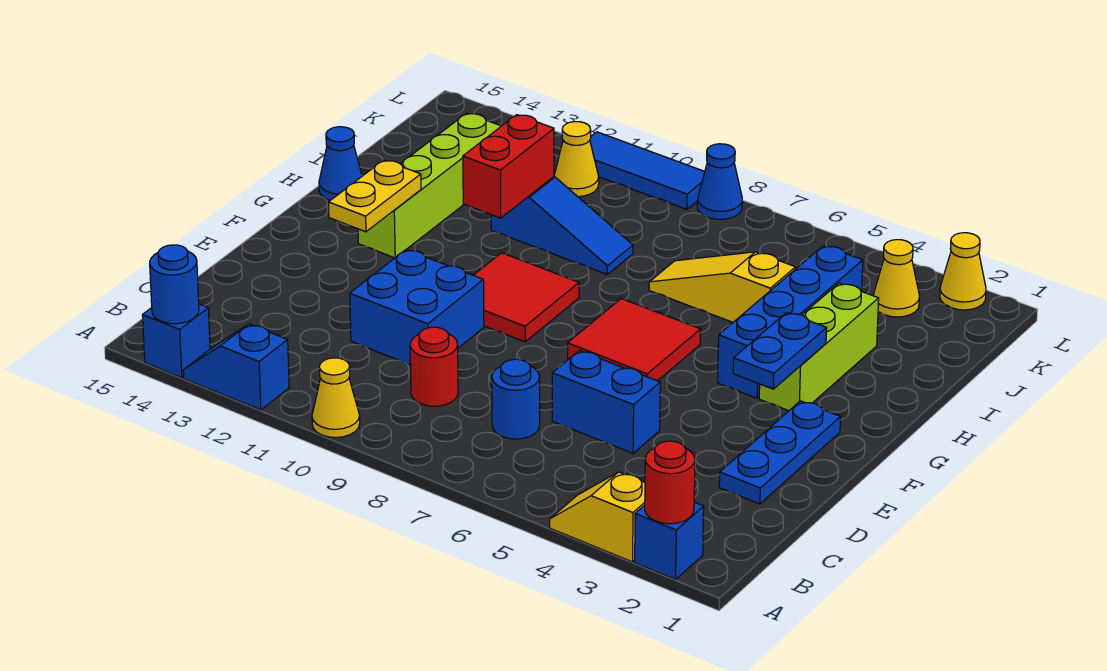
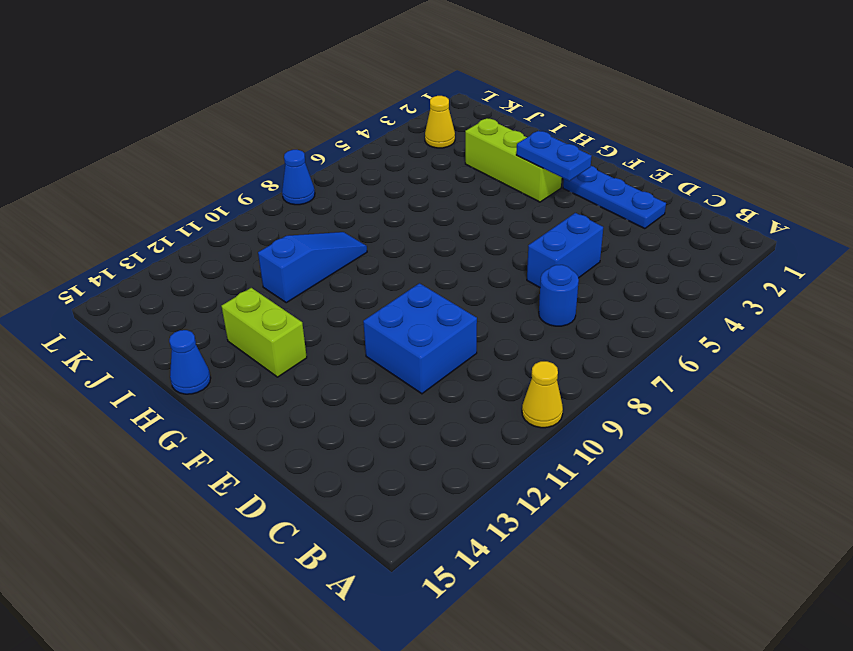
lime 1x2 brick [221,288,307,377] -> lime 1x4 brick [358,113,501,258]
none -> blue 1x1 brick [635,502,704,580]
none -> yellow 1x2 slope [550,472,645,562]
none -> blue 1x2 slope [183,324,289,410]

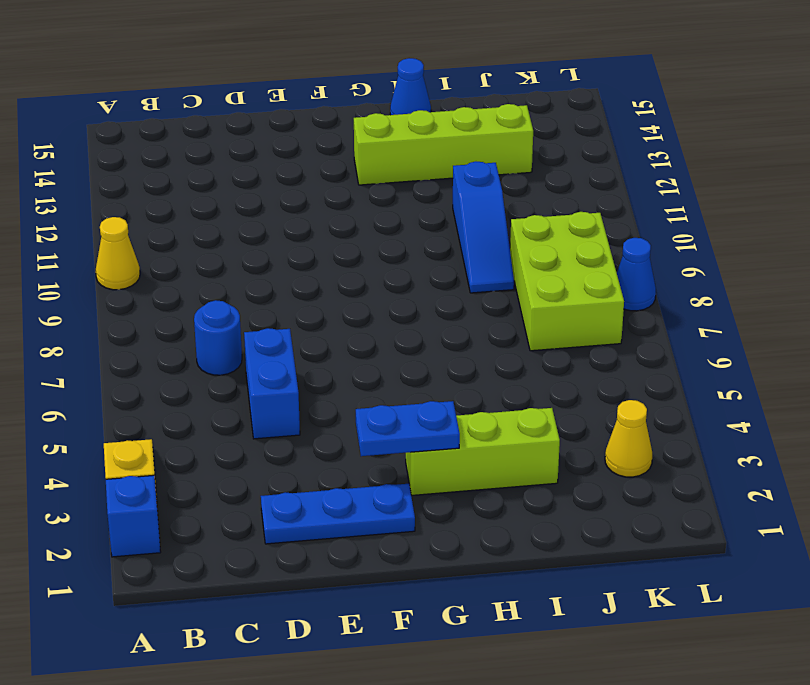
lime 2x3 brick [510,212,624,351] -> none
none -> blue 1x2 slope [183,324,289,410]
none -> blue 1x1 brick [142,304,210,378]
none -> red 1x1 round brick [410,327,458,406]

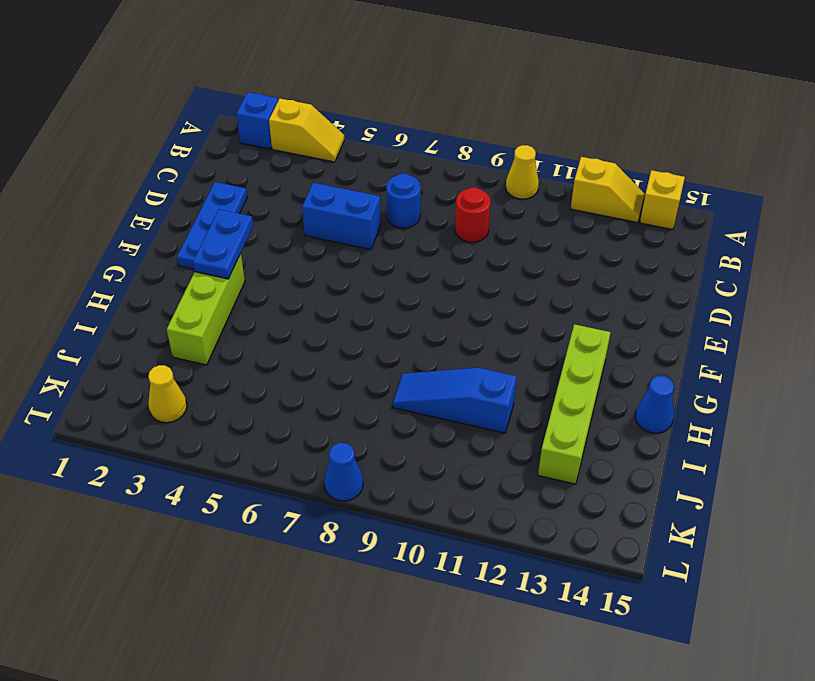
yellow 1x2 slope [571,157,645,223] -> blue 1x2 slope [183,324,289,410]
yellow 1x1 brick [640,170,685,230] -> blue 1x1 brick [142,304,210,378]
none -> blue 2x2 brick [350,250,484,365]
none -> red 2x2 tile [568,299,701,381]
none -> red 2x2 tile [473,253,579,342]

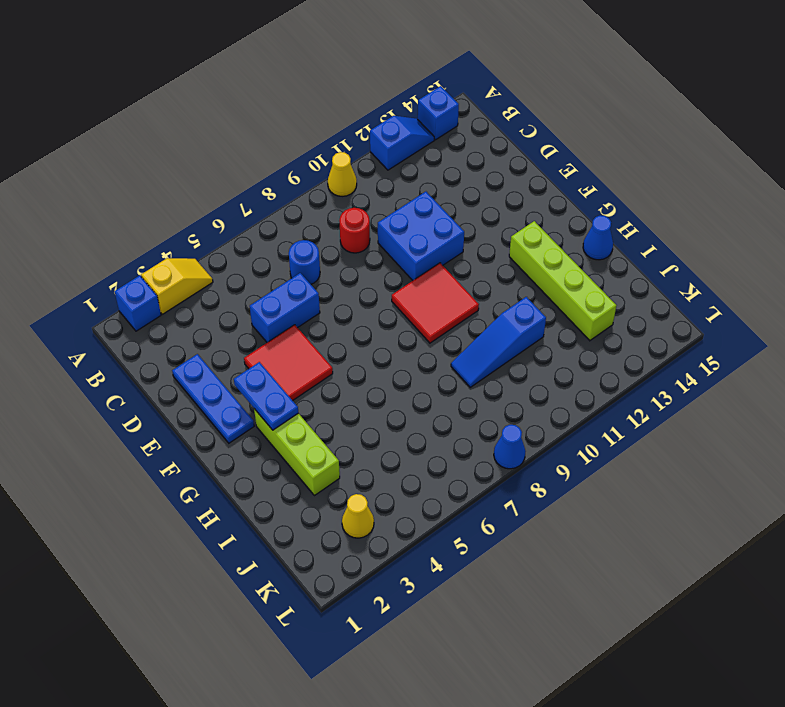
red 2x2 tile [244,325,333,401] -> red 2x2 tile moved to [568,299,701,381]
none -> blue 1x4 brick [718,245,863,398]
none -> yellow 1x3 slope [649,252,796,322]
none -> yellow 1x1 cone [554,122,599,197]

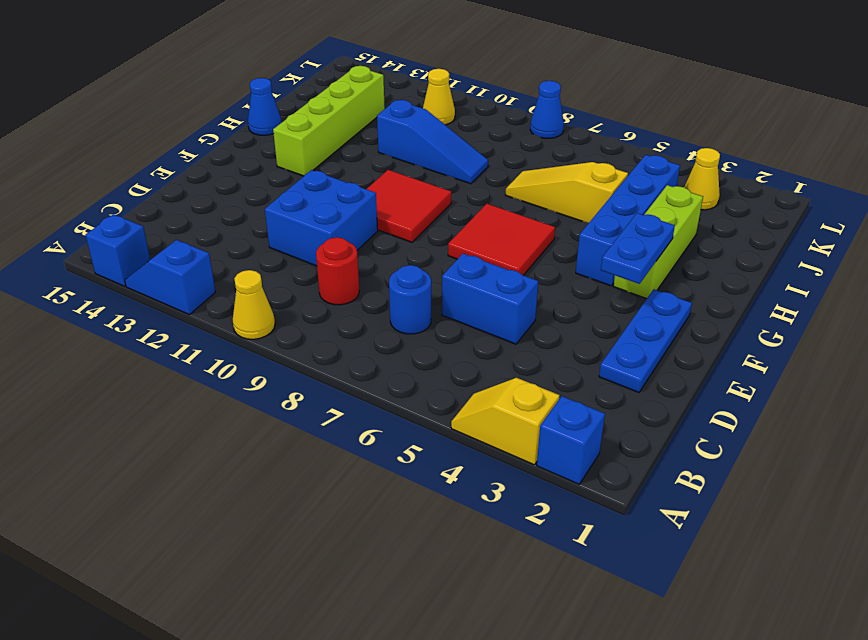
none -> yellow 1x1 cone [940,233,986,310]
none -> blue 1x3 tile [590,132,705,209]
none -> red 1x1 round brick [645,441,695,524]

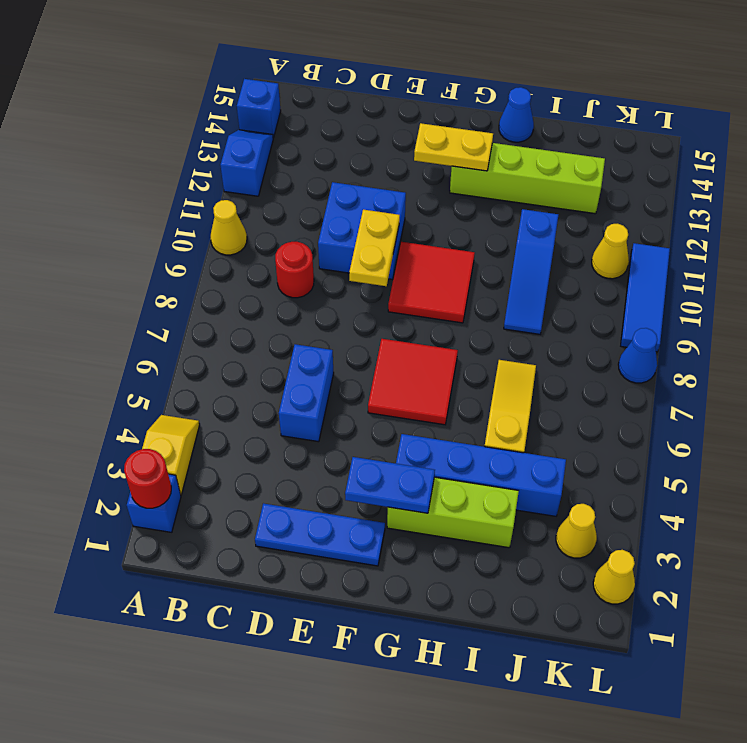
yellow 1x2 plate [349,210,400,286] -> none
none -> blue 1x1 round brick [492,359,540,439]
none -> blue 1x1 round brick [150,245,199,324]
none -> red 1x2 brick [463,115,554,218]

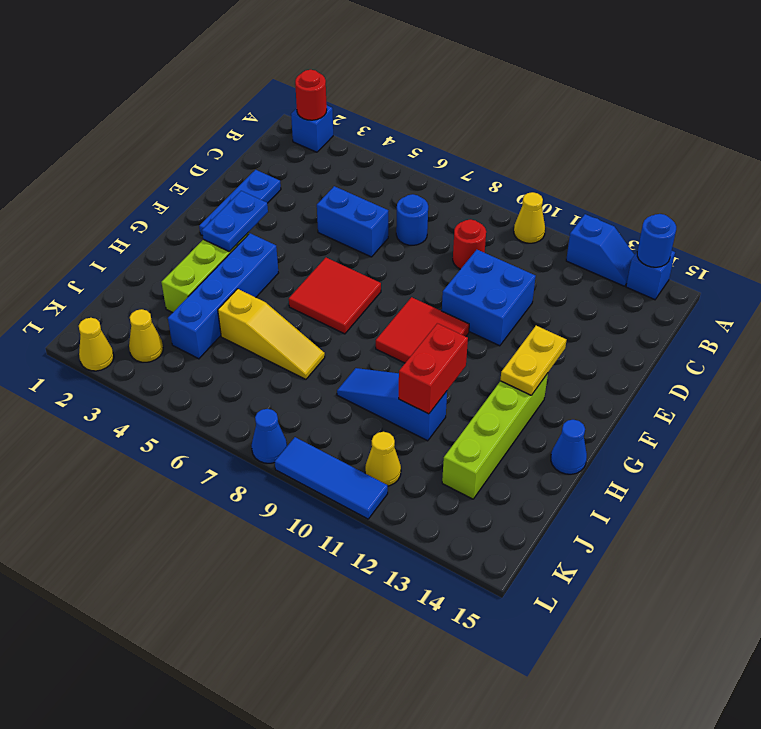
none -> yellow 1x2 slope [550,472,645,562]

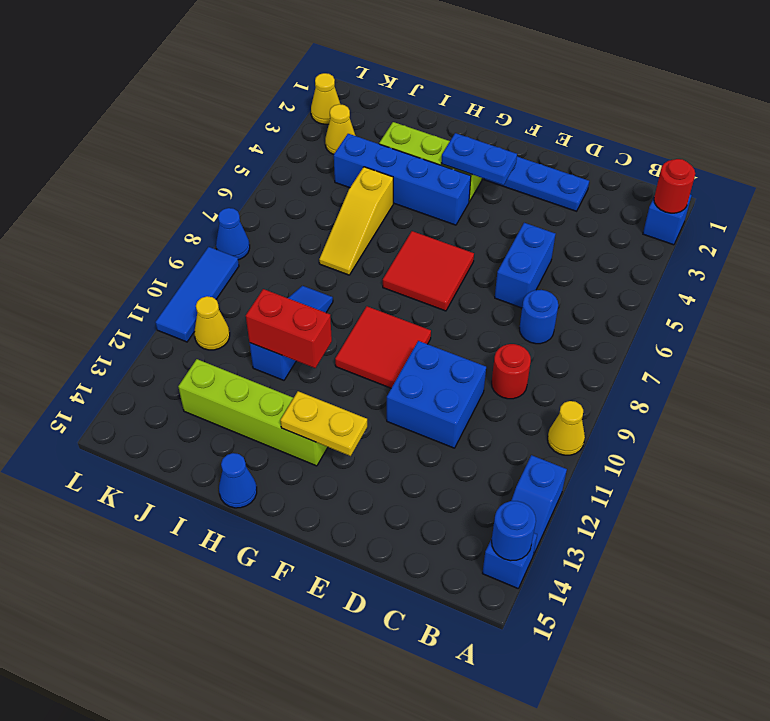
none -> yellow 1x2 slope [550,472,645,562]

